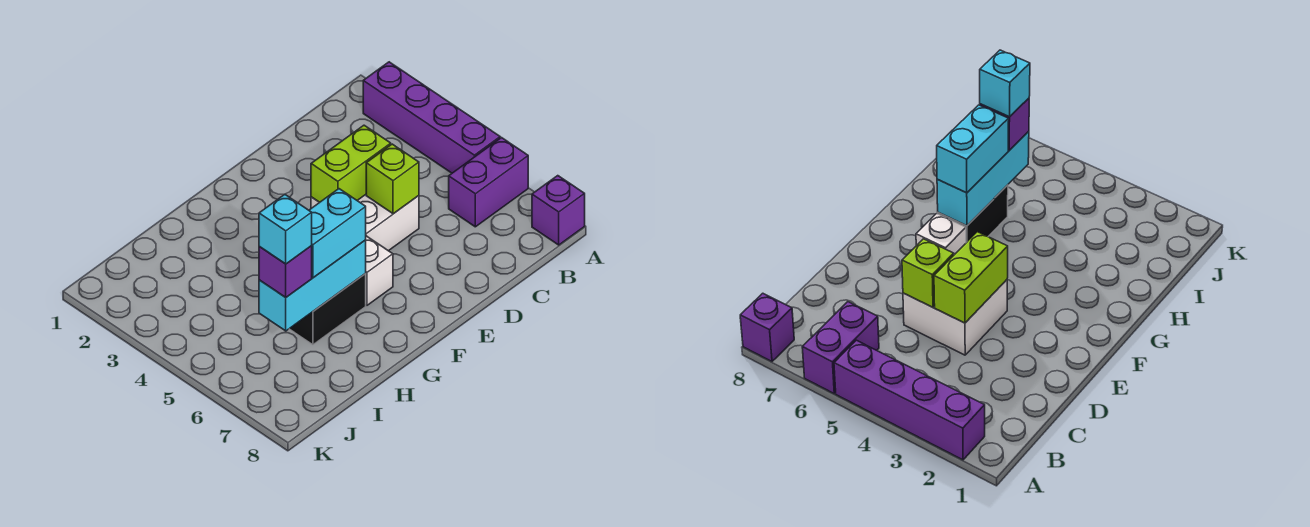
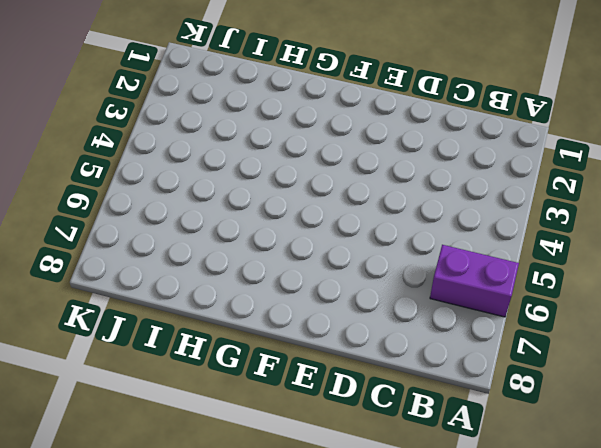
none -> purple 1x4 brick [363,62,500,173]
none -> purple 1x1 brick [532,176,585,245]
none -> white 2x2 brick [311,195,419,251]

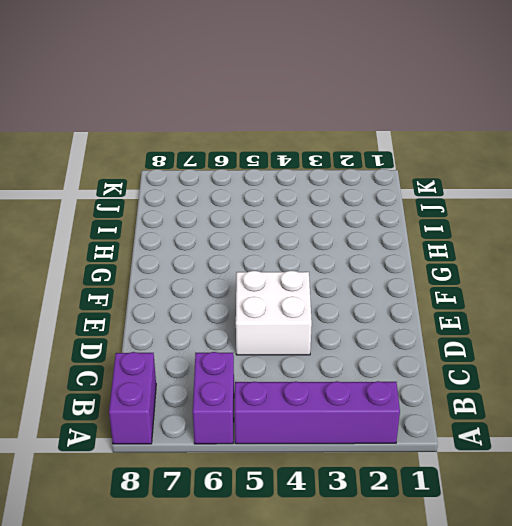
purple 1x2 brick [109,352,156,444] -> purple 1x1 brick [532,176,585,245]
none -> white 1x1 brick [365,236,393,305]
none -> black 1x2 brick [290,274,366,345]
none -> lime 1x2 brick [311,125,391,202]

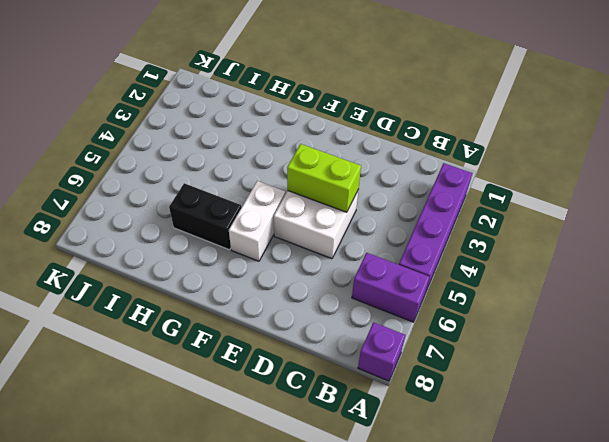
white 1x2 brick [229,181,285,261] -> white 1x1 brick [365,236,393,305]
none -> lime 1x1 brick [366,144,419,214]
none -> cyan 1x3 brick [259,240,366,331]
none -> cyan 1x2 brick [309,189,366,278]

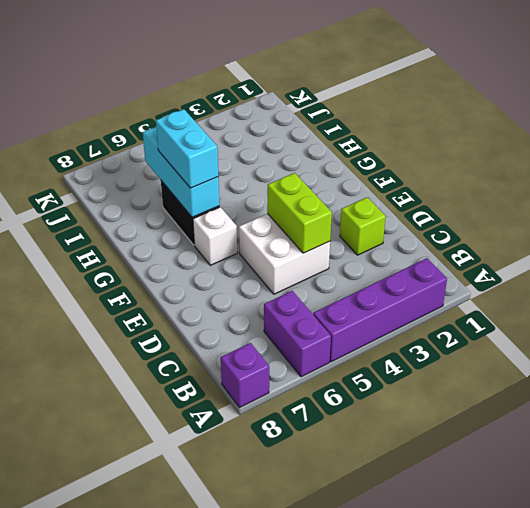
lime 1x1 brick [340,197,386,255] -> lime 1x1 brick moved to [366,144,419,214]
none -> purple 1x1 brick [259,246,312,297]
none -> cyan 1x1 brick [259,194,312,264]

